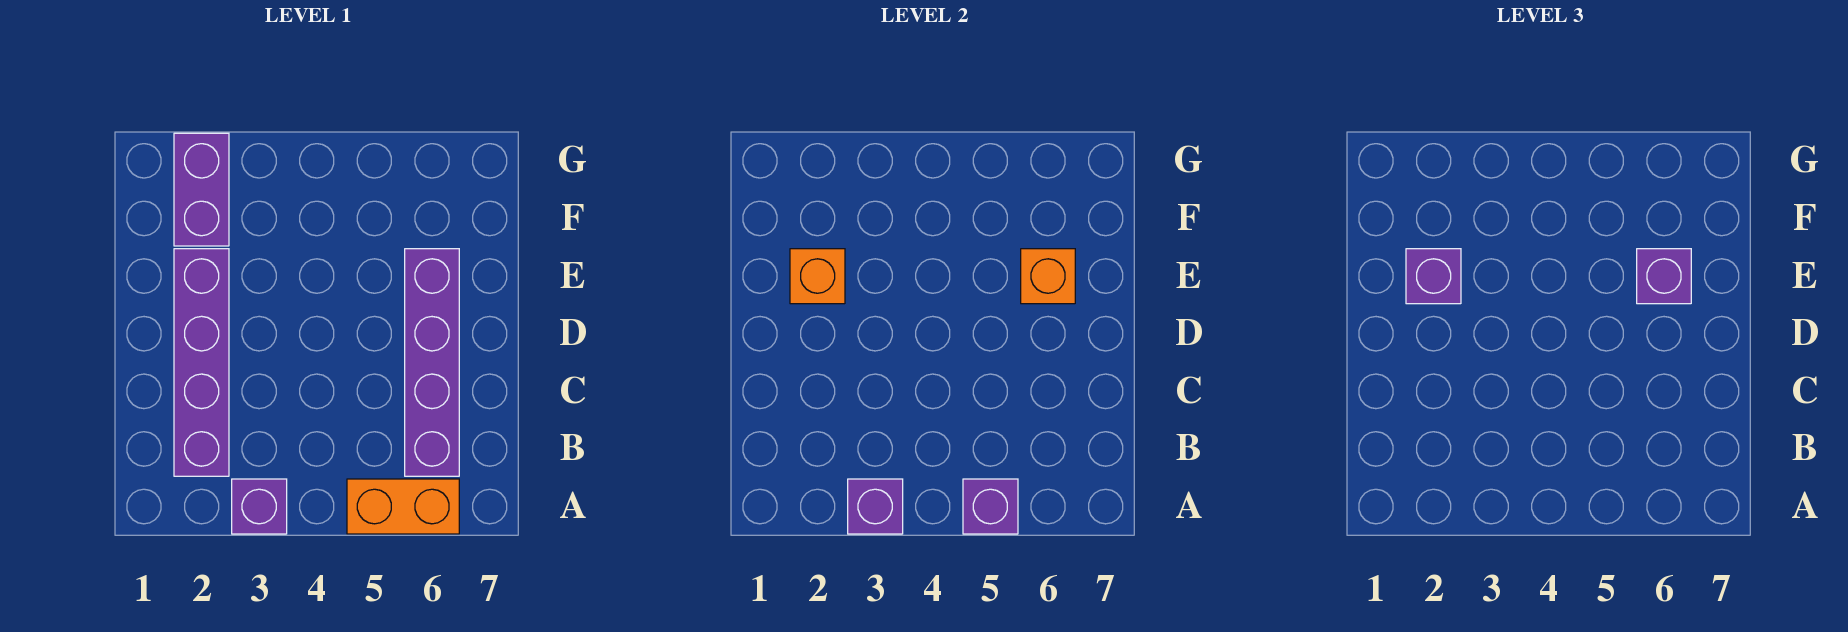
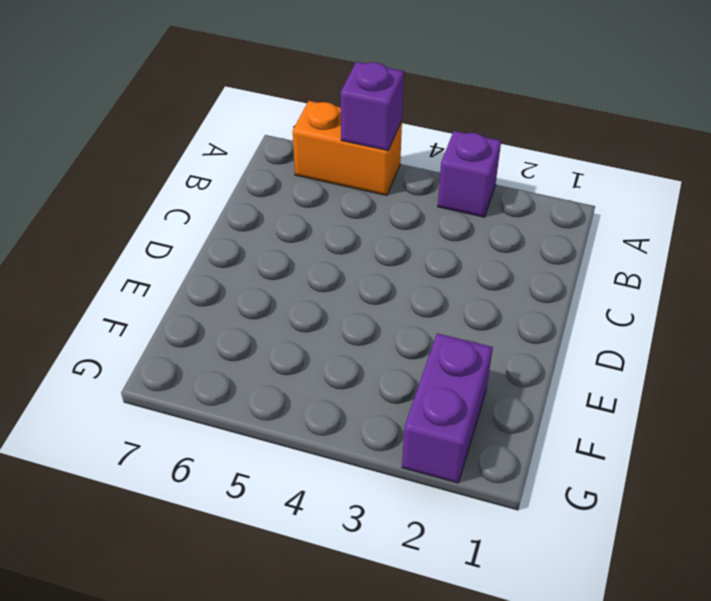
none -> purple 1x4 brick [174,249,229,476]
none -> purple 1x4 brick [405,249,459,476]

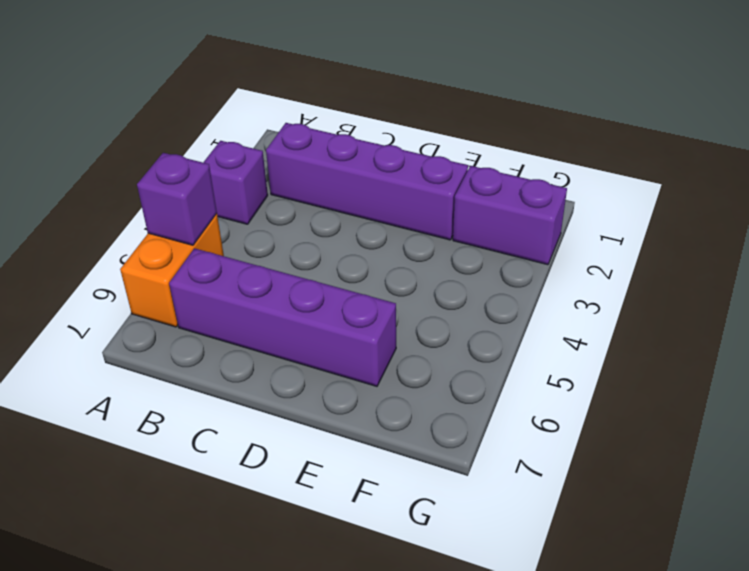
none -> purple 1x1 brick [848,479,903,534]
none -> orange 1x1 brick [790,249,845,304]

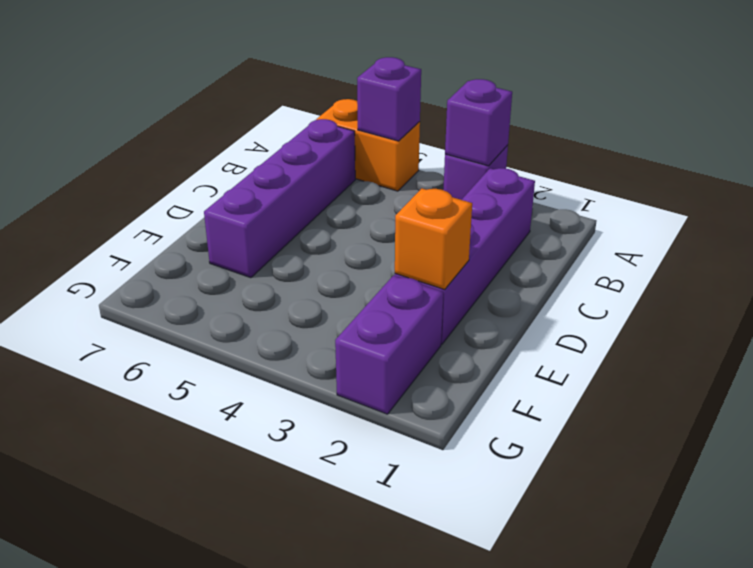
none -> orange 1x1 brick [1021,249,1075,304]
none -> purple 1x1 brick [1406,249,1461,304]

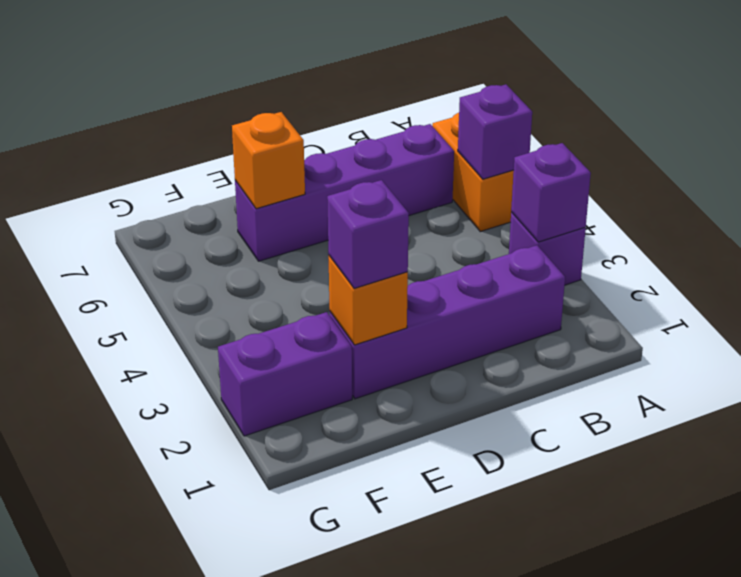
none -> purple 1x1 brick [1637,249,1691,304]

